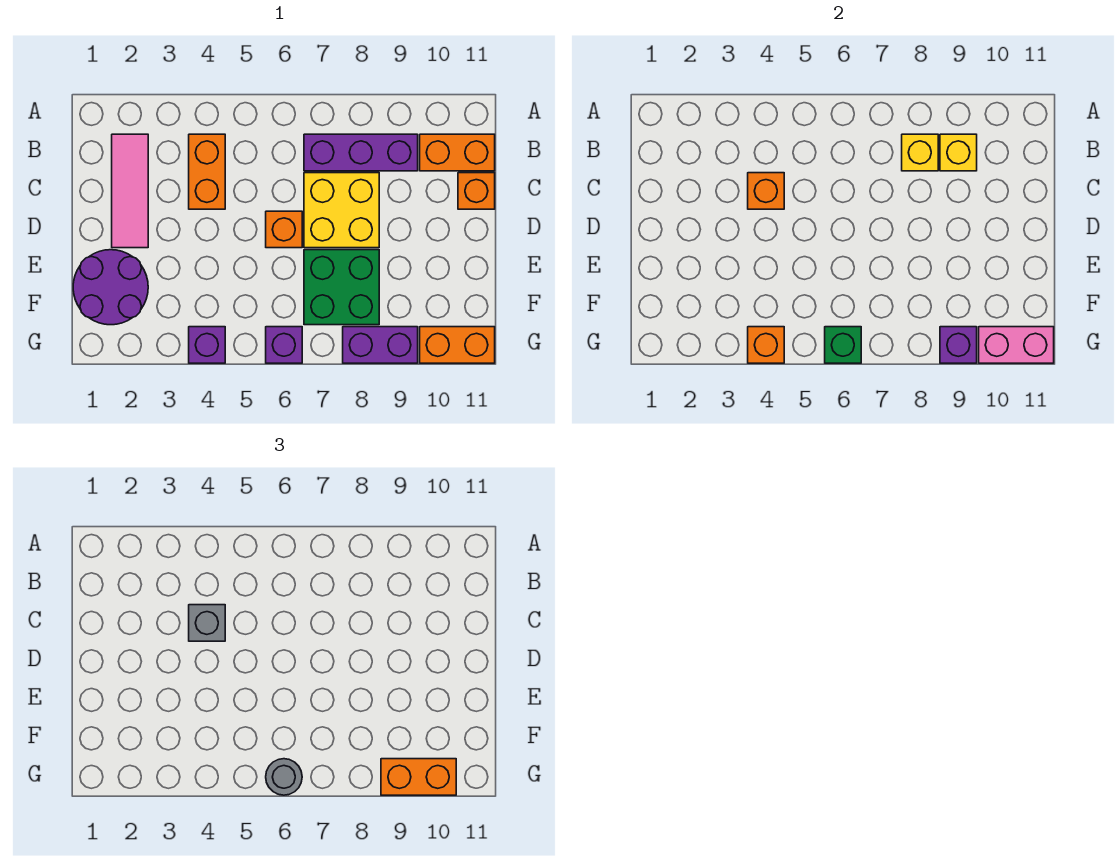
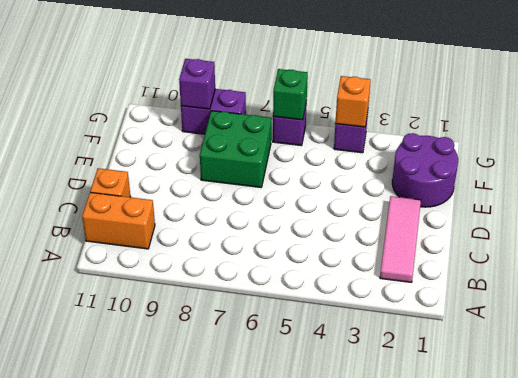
none -> orange 1x2 brick [189,134,225,209]
none -> purple 1x3 brick [304,134,418,171]
none -> yellow 2x2 brick [304,173,379,248]

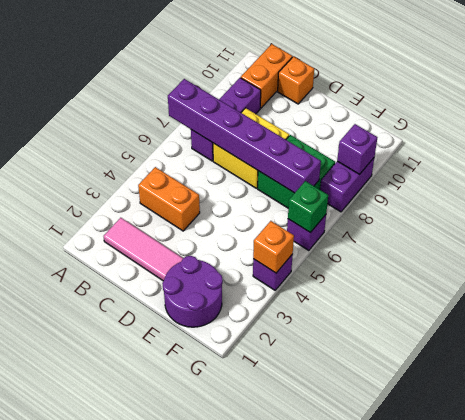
purple 1x6 brick [168,79,321,193] -> none
none -> orange 1x1 brick [266,211,302,248]
none -> orange 1x2 brick [420,327,495,363]
none -> yellow 1x1 brick [902,134,938,171]

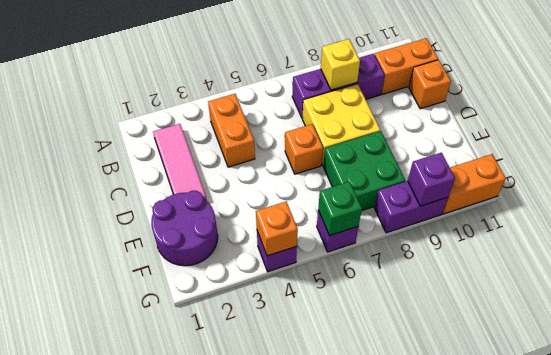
none -> yellow 1x1 brick [940,134,977,171]
none -> orange 1x1 brick [748,173,784,209]
none -> pink 1x2 brick [979,327,1054,363]

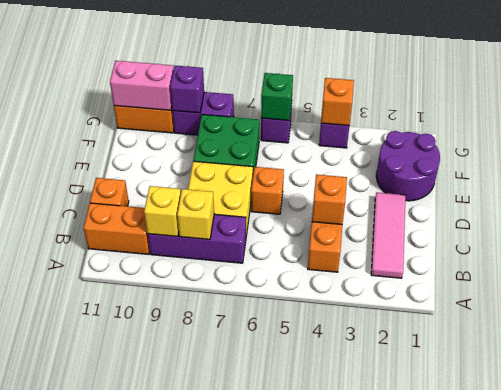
none -> grey 1x1 brick [189,605,225,641]
none -> grey 1x1 round brick [266,759,302,795]
none -> orange 1x2 brick [381,759,456,795]

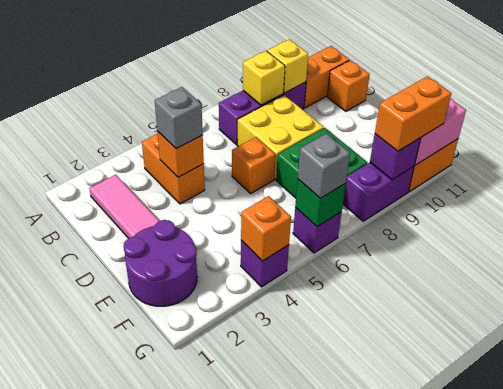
grey 1x1 brick [298,134,350,199] -> grey 1x1 round brick [266,759,302,795]

